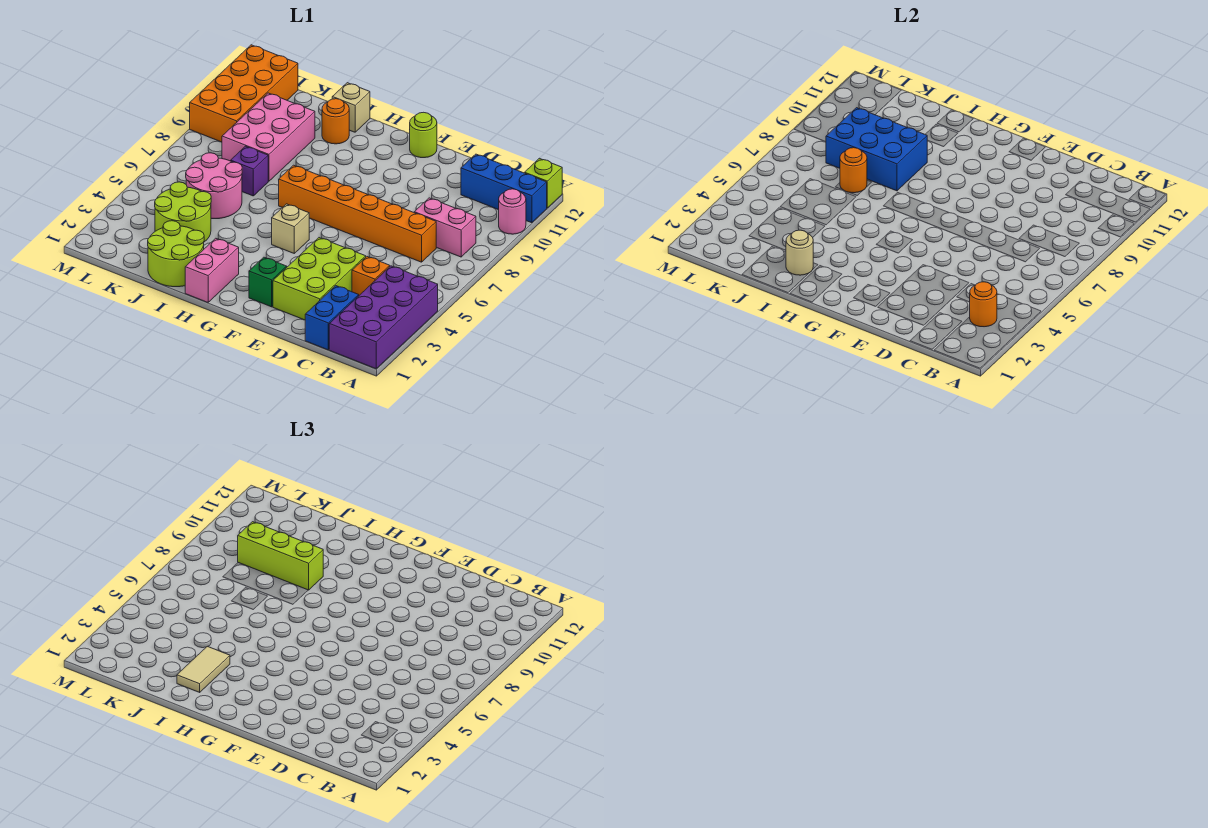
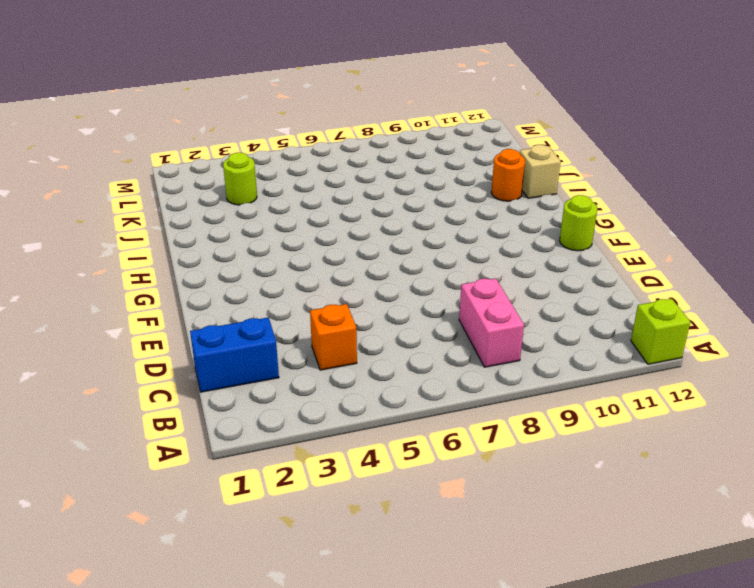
lime 1x1 round brick [223,153,257,205] -> lime 2x2 round brick [155,182,211,242]
none -> purple 2x4 brick [329,266,438,369]
none -> pink 1x1 round brick [499,189,526,234]
none -> blue 1x3 brick [461,154,547,223]

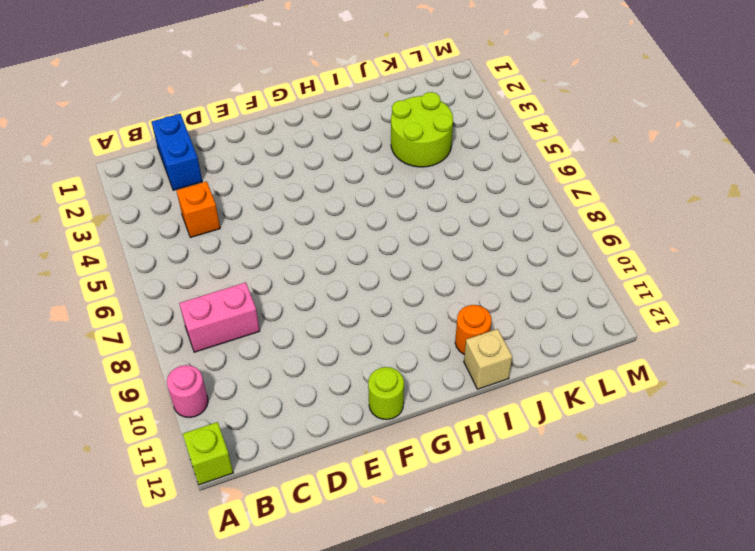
none -> purple 2x4 brick [329,266,438,369]
none -> blue 1x3 brick [461,154,547,223]
none -> orange 1x6 brick [279,165,436,262]

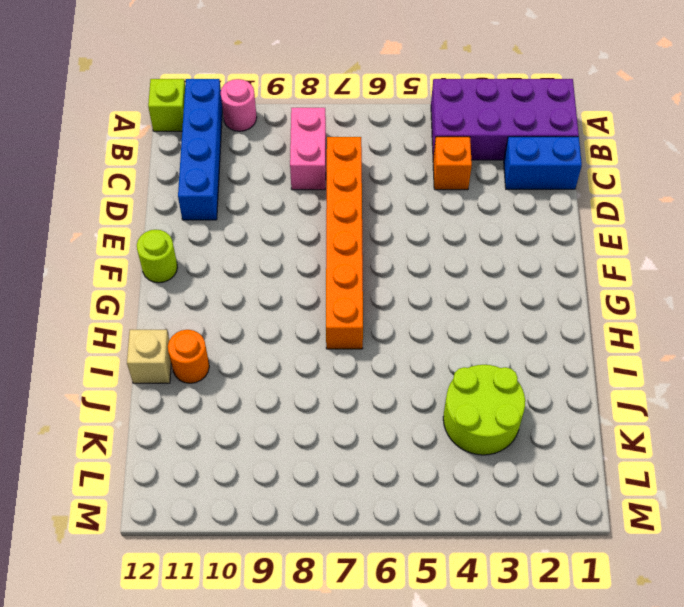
blue 1x4 brick [178,79,222,220] -> blue 1x3 brick [461,154,547,223]
none -> lime 2x3 brick [273,238,366,320]
none -> green 1x1 brick [249,257,287,307]
none -> tan 1x1 brick [272,204,310,253]

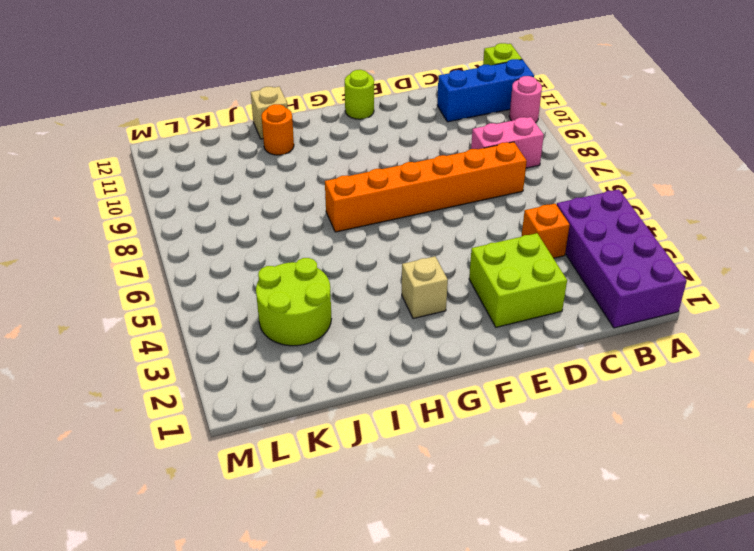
lime 2x2 brick [469,233,567,327] -> lime 2x3 brick [273,238,366,320]
tan 1x1 brick [402,256,448,319] -> tan 1x1 brick moved to [272,204,310,253]
none -> blue 1x2 brick [305,286,359,350]
none -> green 1x1 brick [249,257,287,307]
none -> pink 1x2 brick [185,238,239,302]

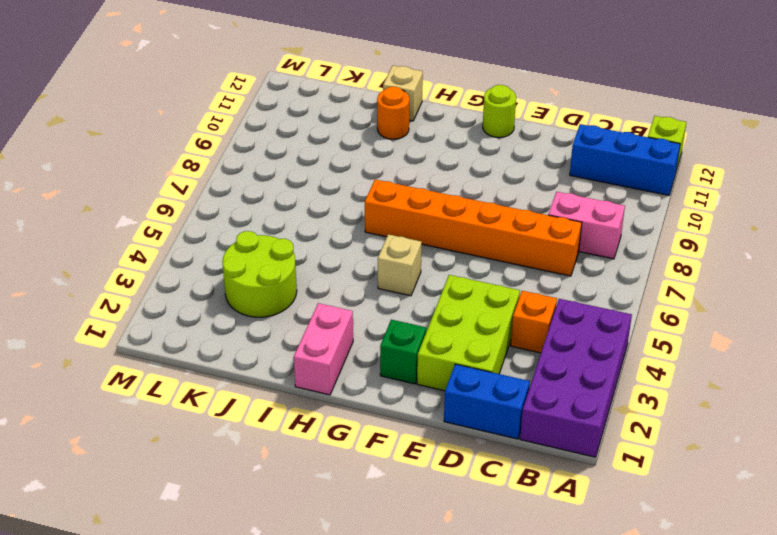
blue 1x2 brick [444,364,530,439] -> blue 1x2 brick turned to [305,286,359,350]
none -> pink 1x1 round brick [499,189,526,234]
none -> lime 2x2 round brick [148,221,204,287]
none -> pink 2x2 round brick [186,153,242,219]

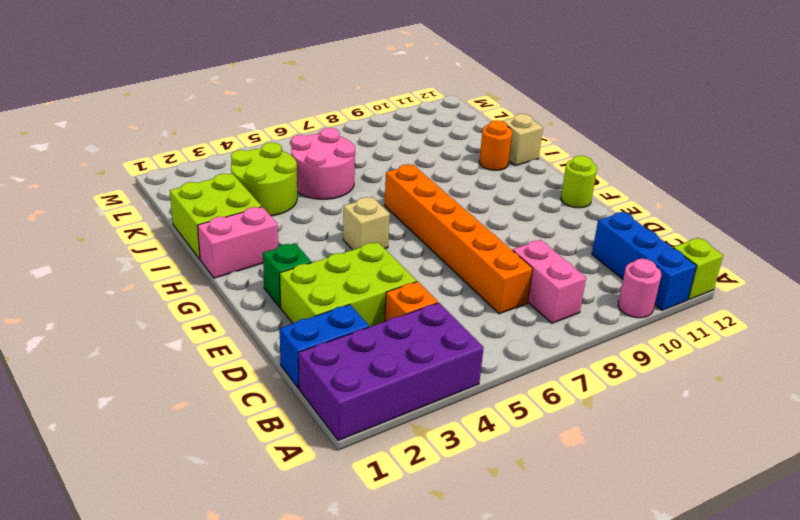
lime 2x2 brick [170,174,262,259] -> lime 2x2 round brick [148,221,204,287]
none -> purple 1x1 brick [231,146,268,196]
none -> pink 2x3 brick [222,93,315,181]
none -> orange 2x4 brick [190,45,298,142]

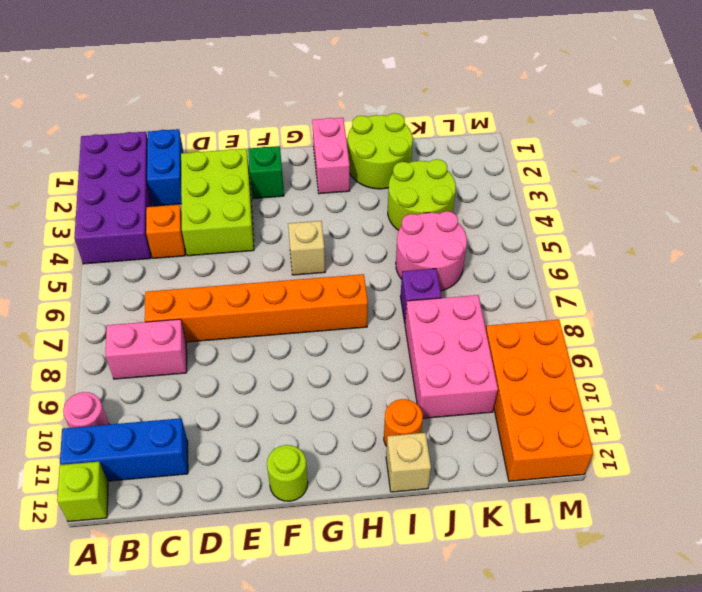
none -> orange 1x1 round brick [970,282,997,327]
none -> tan 1x1 round brick [786,230,813,275]
none -> blue 2x3 brick [826,108,927,191]

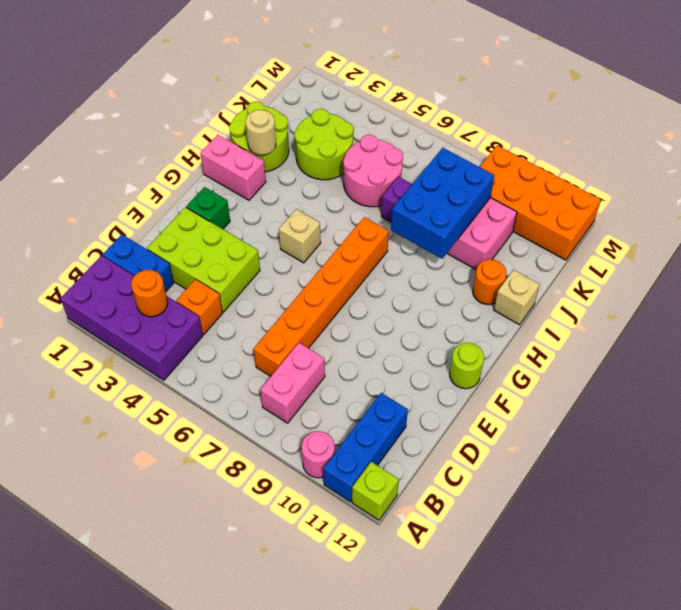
none -> orange 1x1 round brick [840,148,867,193]
none -> tan 1x2 tile [177,646,230,692]
none -> lime 1x3 brick [238,522,323,590]

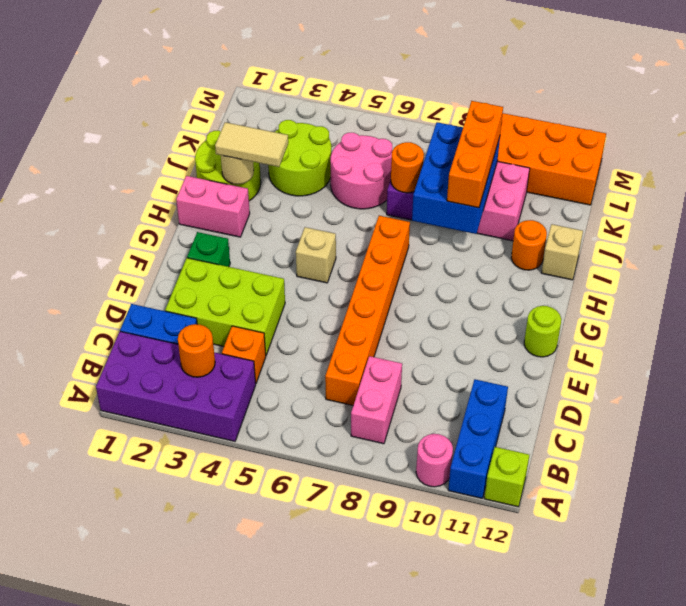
orange 1x3 brick [447,101,503,208] -> lime 1x3 brick [238,522,323,590]

